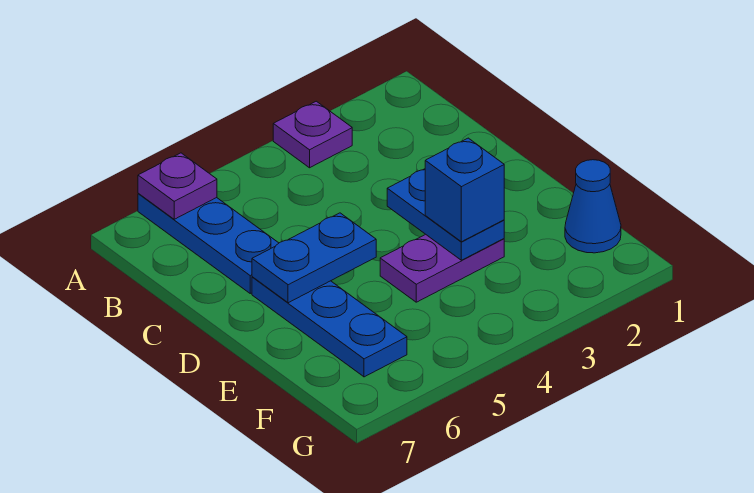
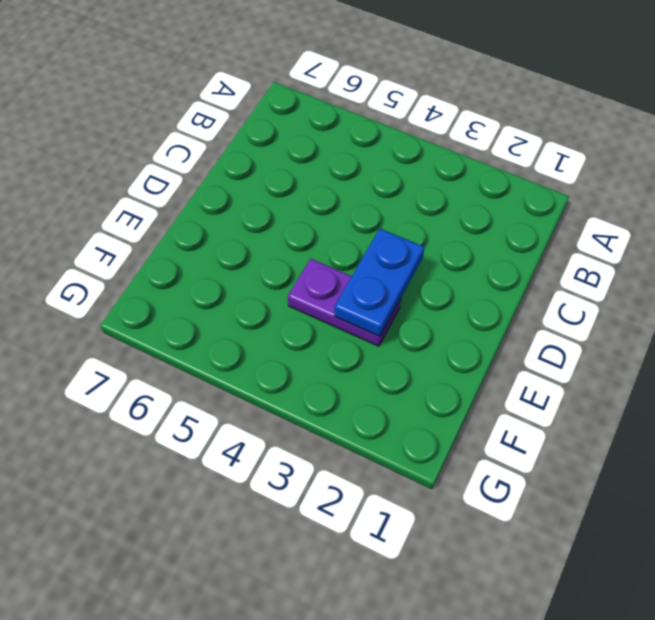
none -> purple 1x1 plate [273,101,352,168]
none -> blue 1x3 plate [138,193,279,293]

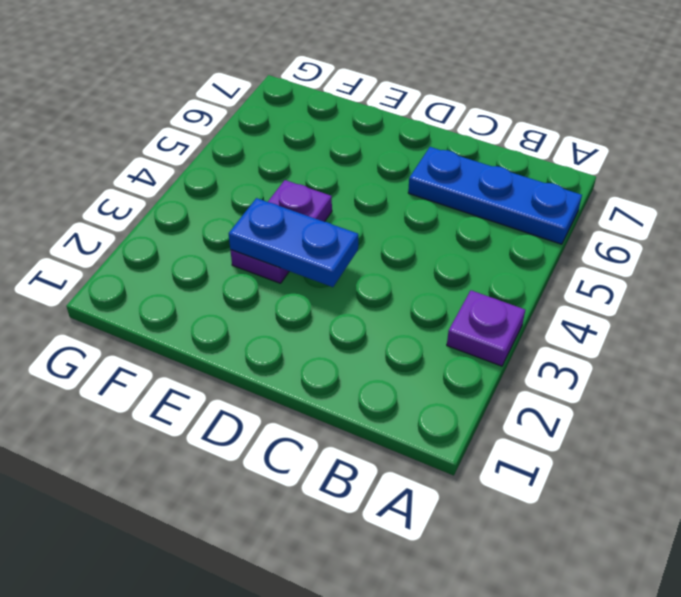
none -> blue 1x3 plate [252,277,407,377]
none -> blue 1x1 cone [565,160,621,253]

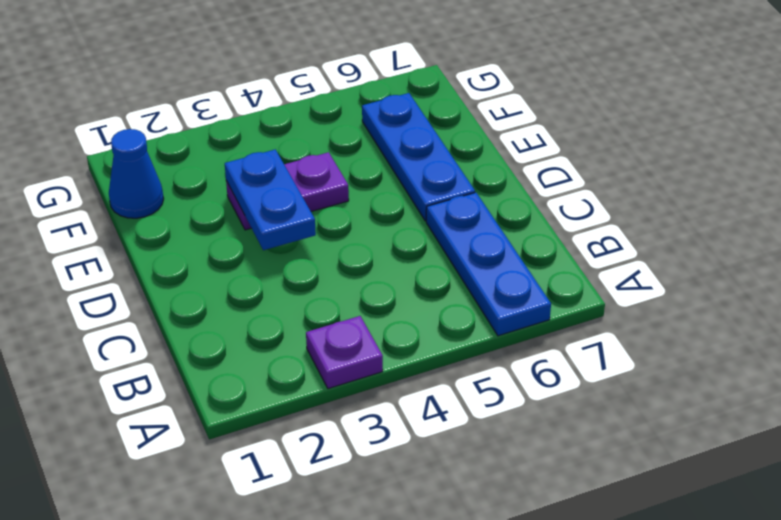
none -> purple 1x1 plate [138,153,217,219]
none -> blue 1x2 plate [252,213,376,303]

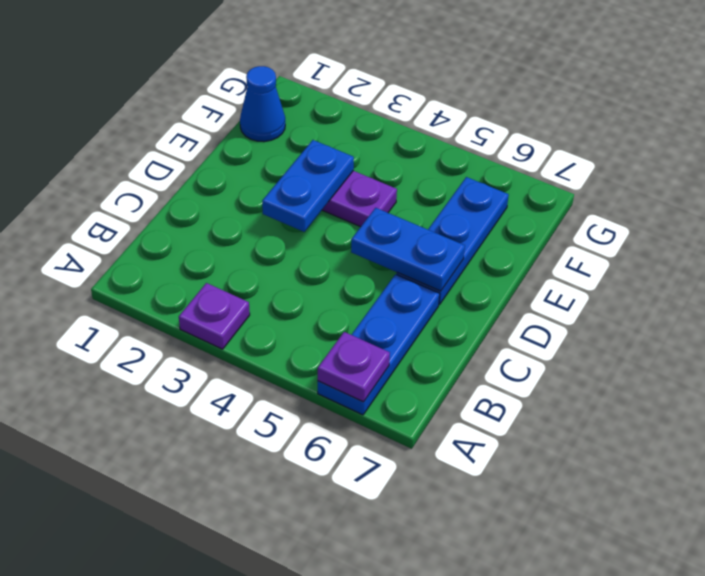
none -> blue 1x1 brick [425,138,504,242]

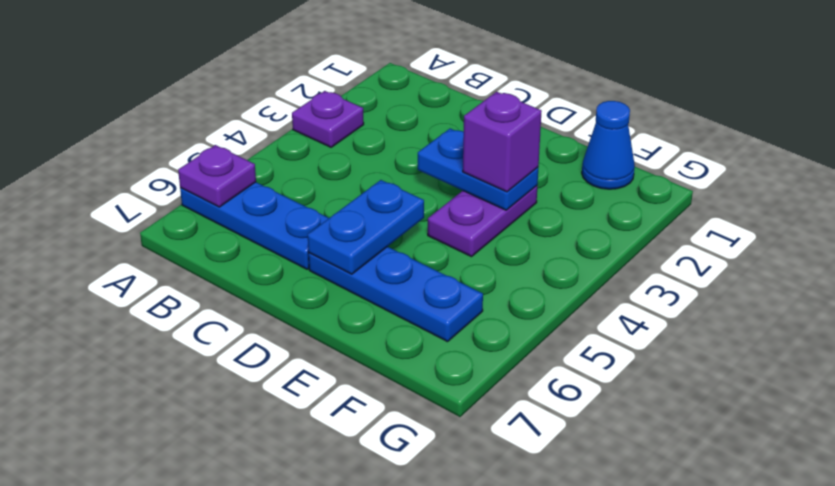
purple 1x1 brick [463,92,542,192] -> blue 1x1 brick [425,138,504,242]

